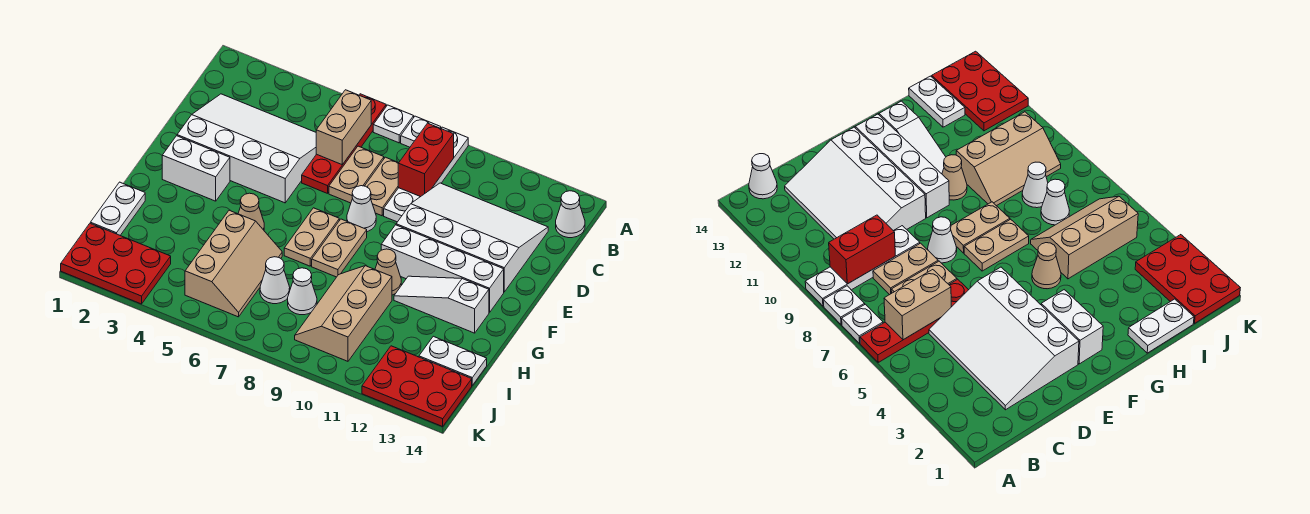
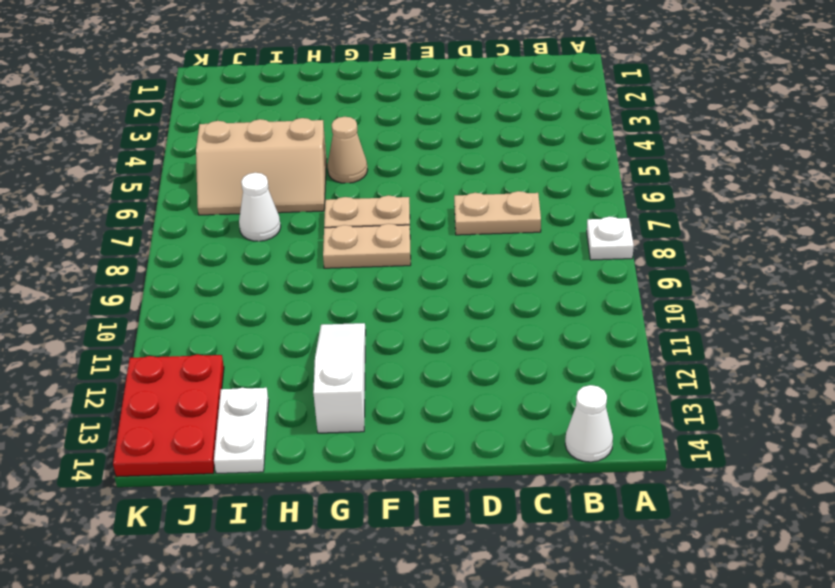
none -> red 1x4 plate [302,94,386,193]
none -> white 1x1 plate [373,105,414,143]
none -> white 1x4 plate [384,127,468,222]

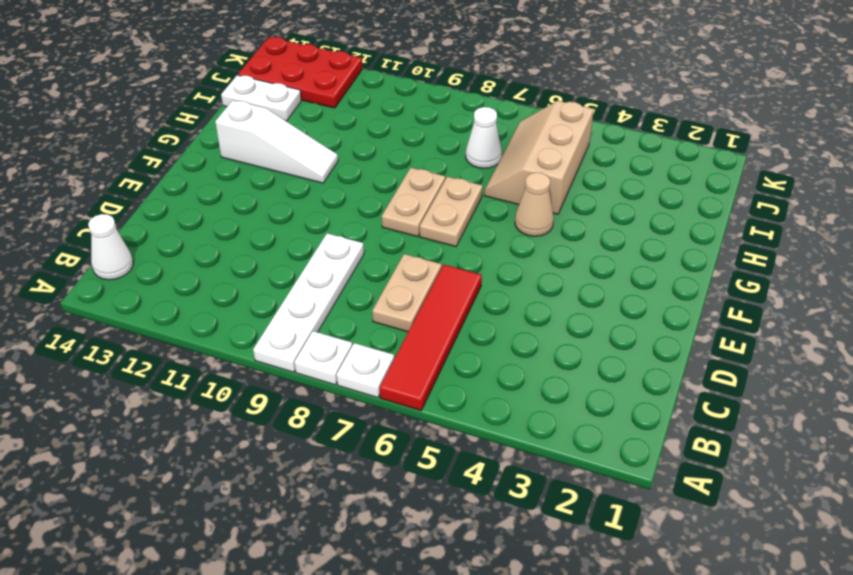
red 1x4 tile [380,265,482,411] -> red 1x4 plate [302,94,386,193]
none -> white 3x4 slope [177,94,316,203]
none -> tan 1x2 plate [365,157,398,216]
none -> white 3x4 slope [396,183,548,292]

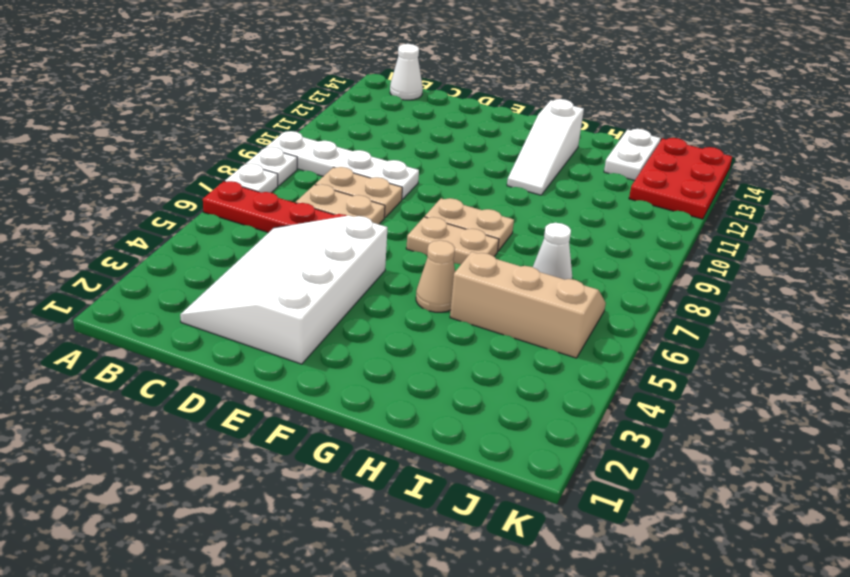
none -> white 3x4 slope [396,183,548,292]
none -> white 1x1 cone [347,186,376,232]
none -> white 1x2 brick [162,136,230,201]

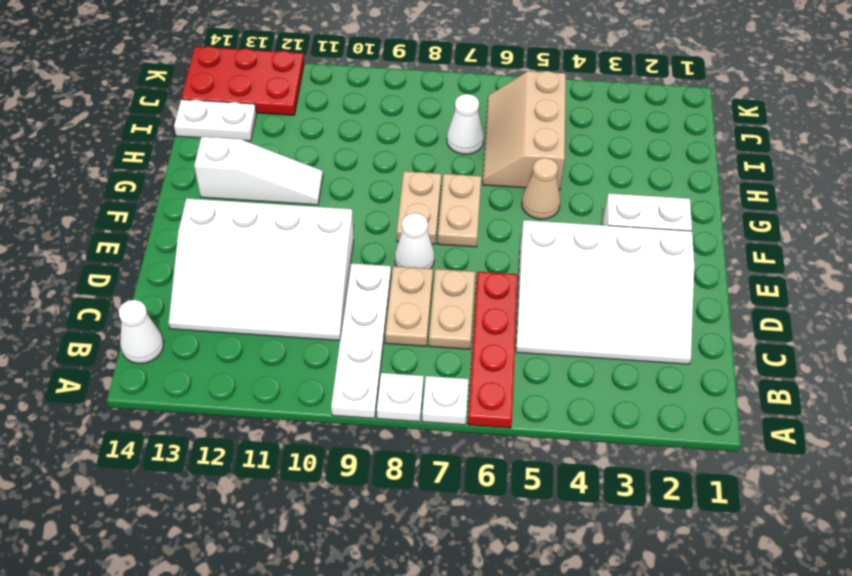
none -> white 1x4 brick [381,225,504,313]
none -> tan 1x1 cone [375,249,401,295]
none -> white 1x2 plate [90,182,145,235]

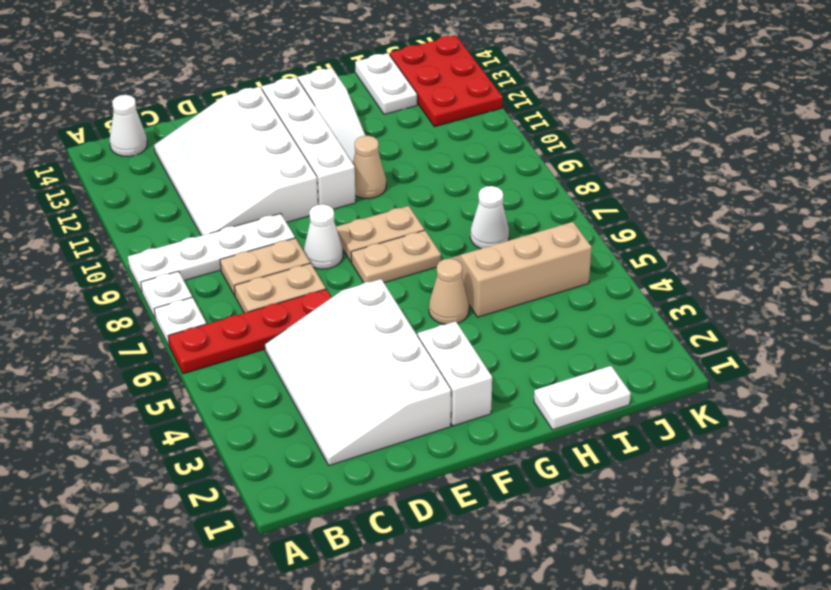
none -> tan 2x3 slope [295,266,392,361]
none -> white 1x1 cone [288,268,317,315]
none -> red 2x3 plate [61,223,171,304]

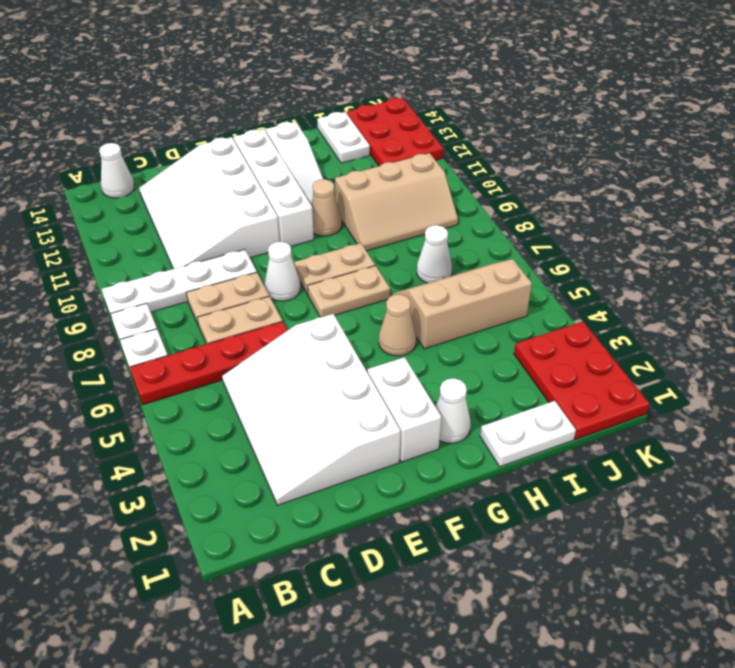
white 1x1 cone [435,378,471,443] -> white 1x1 cone moved to [288,268,317,315]
none -> tan 1x2 brick [316,90,371,165]
none -> red 1x2 brick [398,123,454,197]

